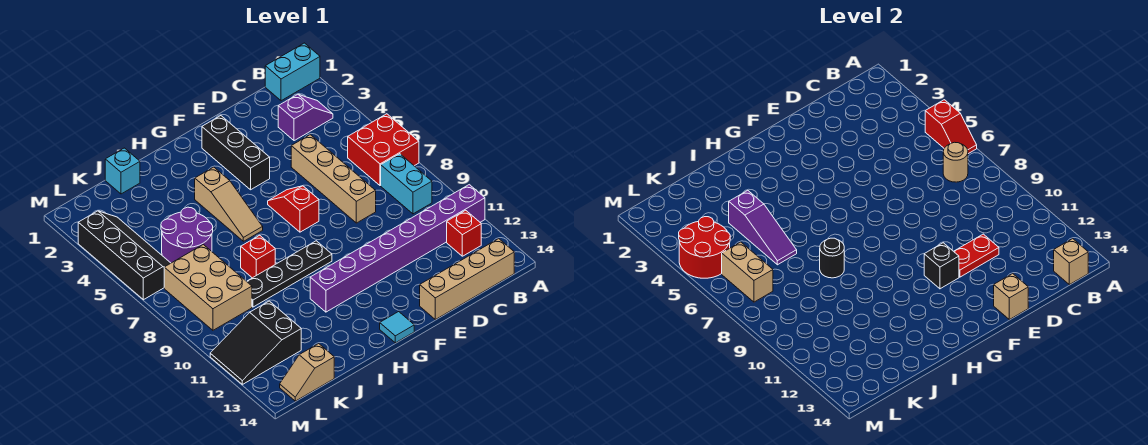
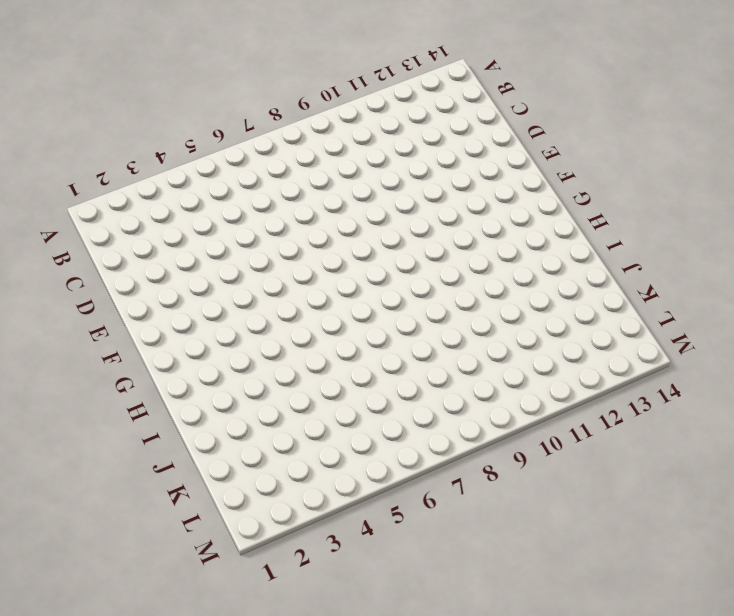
none -> cyan 1x2 brick [265,43,320,101]
none -> red 2x2 brick [348,114,419,186]
none -> purple 1x8 brick [310,185,485,312]
none -> purple 1x2 slope [278,94,333,141]

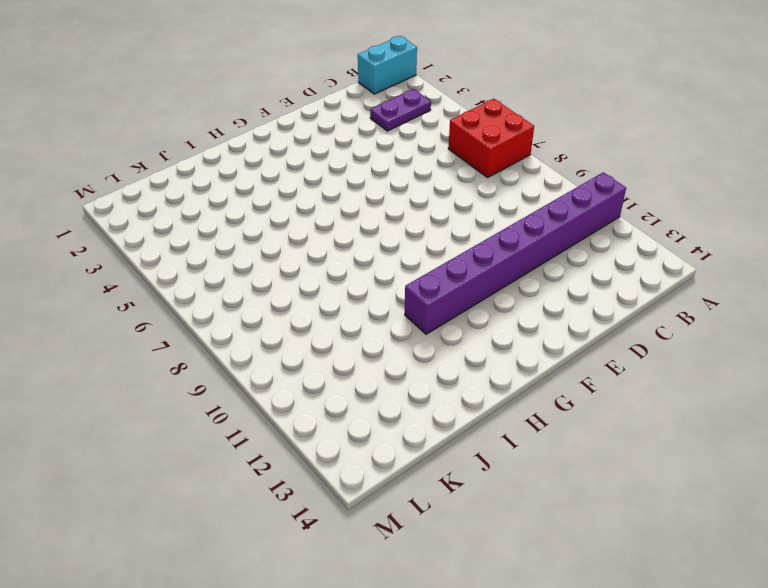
purple 1x2 plate [370,89,431,131] -> purple 1x2 slope [278,94,333,141]
none -> cyan 1x2 brick [381,154,432,214]
none -> red 1x1 brick [447,210,481,256]
none -> tan 1x4 brick [420,239,514,320]
none -> tan 1x4 brick [291,135,376,223]

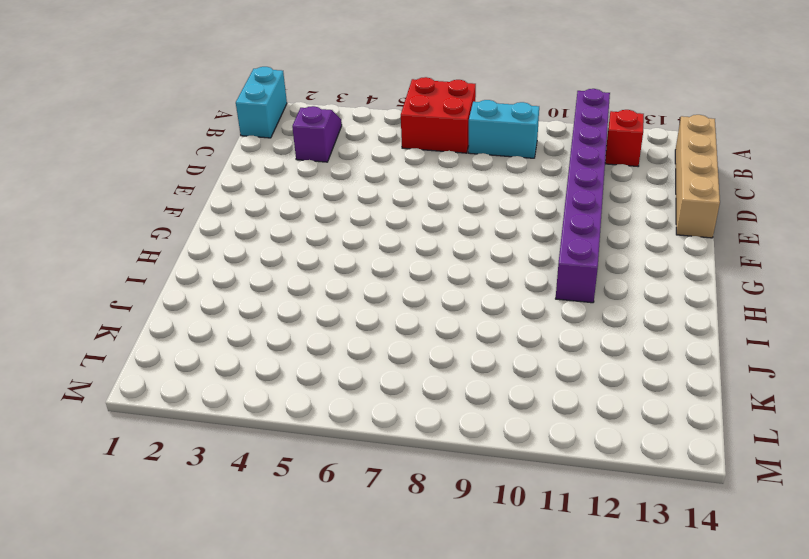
none -> tan 1x4 brick [291,135,376,223]
none -> black 1x3 brick [202,116,270,190]
none -> red 1x2 slope [268,186,319,232]
none -> black 1x4 plate [247,241,332,307]

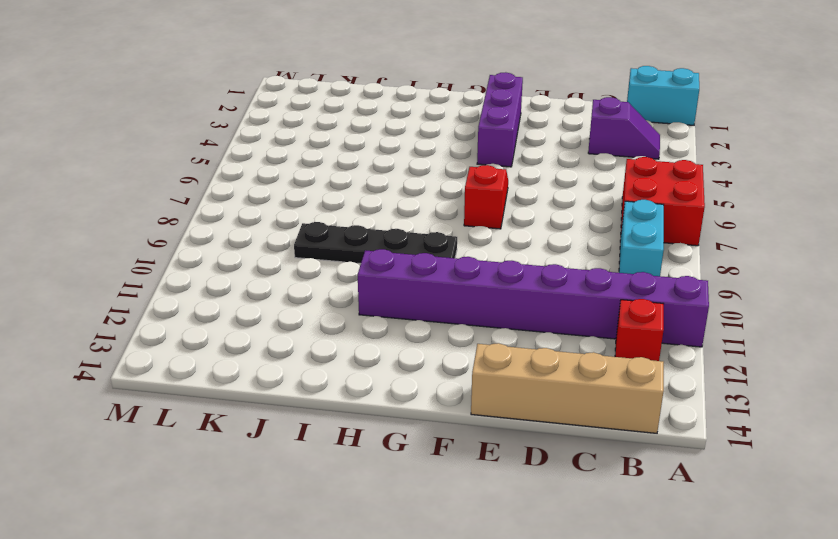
purple 1x3 brick [477,72,523,167] -> black 1x3 brick [202,116,270,190]
none -> tan 1x4 brick [291,135,376,223]
none -> cyan 1x1 tile [380,312,414,343]
none -> tan 1x3 slope [195,167,263,241]
none -> red 1x1 brick [241,235,275,278]

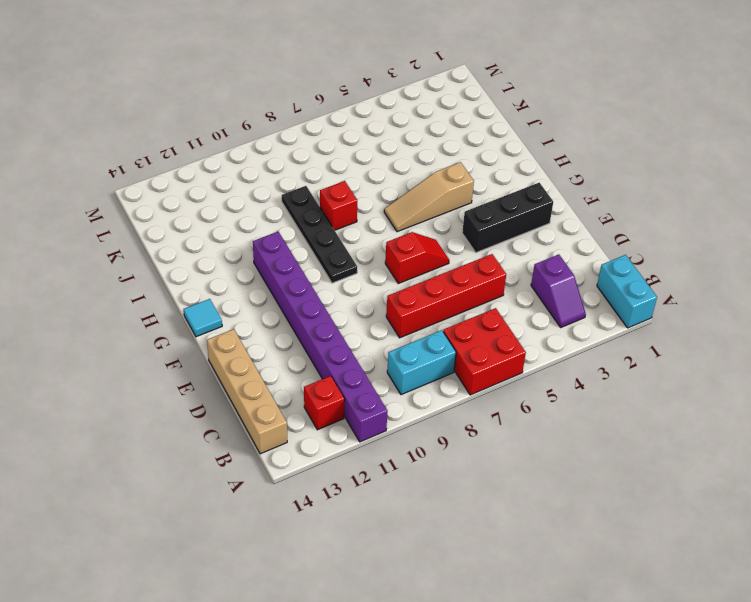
red 1x4 brick [386,254,506,338] -> tan 1x4 brick [291,135,376,223]
none -> cyan 1x1 brick [105,148,140,194]
none -> purple 2x2 round brick [161,207,213,263]
none -> tan 2x3 brick [164,245,252,330]
none -> black 2x3 slope [210,301,301,384]

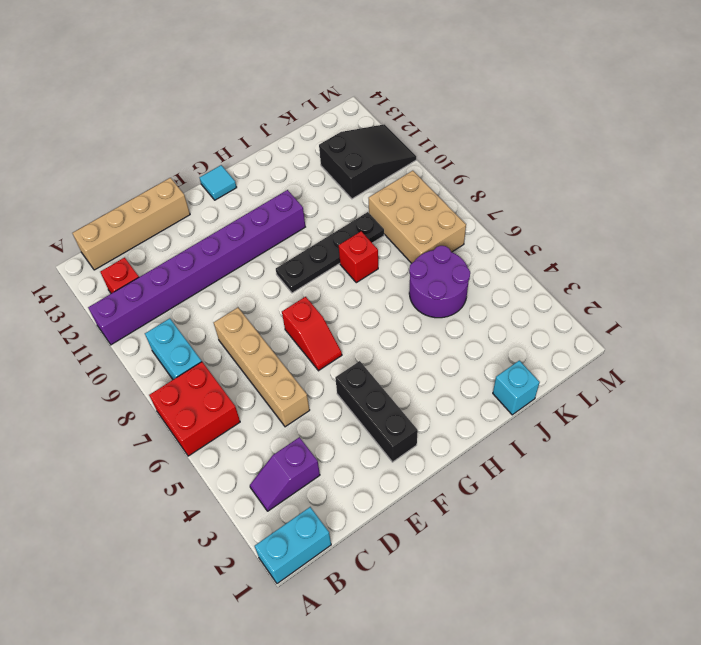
none -> tan 1x3 slope [195,167,263,241]
none -> tan 1x2 slope [280,344,334,401]
none -> black 2x4 slope [78,211,170,300]
none -> red 1x2 slope [925,100,977,154]

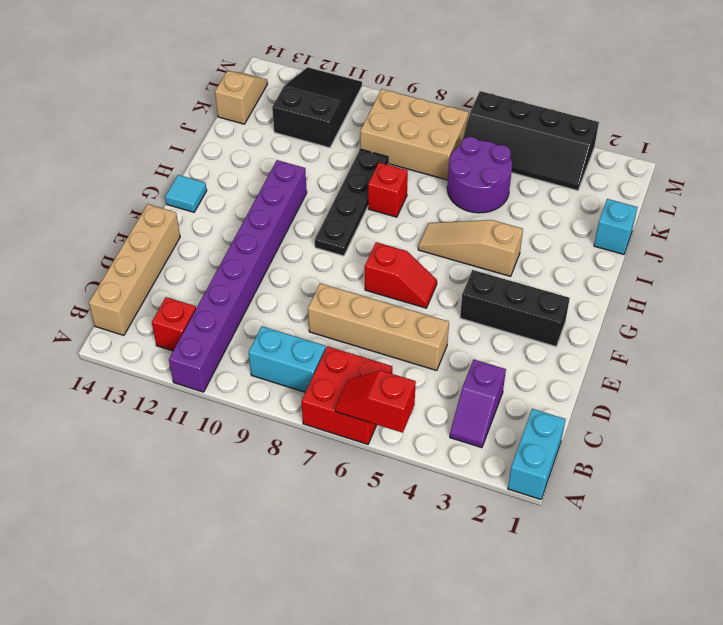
none -> tan 1x1 round brick [943,142,968,182]
none -> tan 1x1 brick [1054,239,1088,285]
none -> red 1x2 plate [954,234,999,277]
none -> tan 1x1 brick [994,274,1028,320]

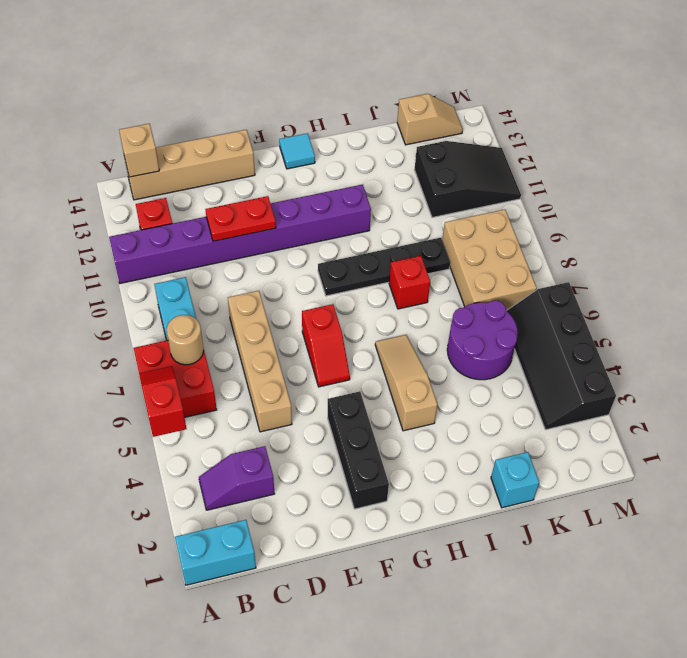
none -> tan 1x1 brick [994,274,1028,320]
none -> black 1x1 brick [924,243,959,289]
none -> black 1x1 round brick [820,238,844,278]
none -> purple 1x3 slope [729,190,797,265]

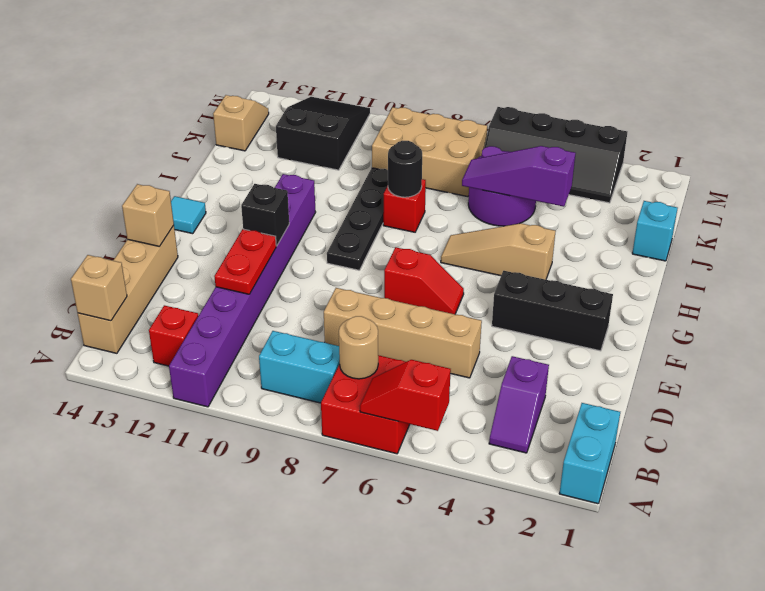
none -> red 2x2 round brick [679,217,730,278]
none -> tan 1x2 brick [722,242,773,302]

